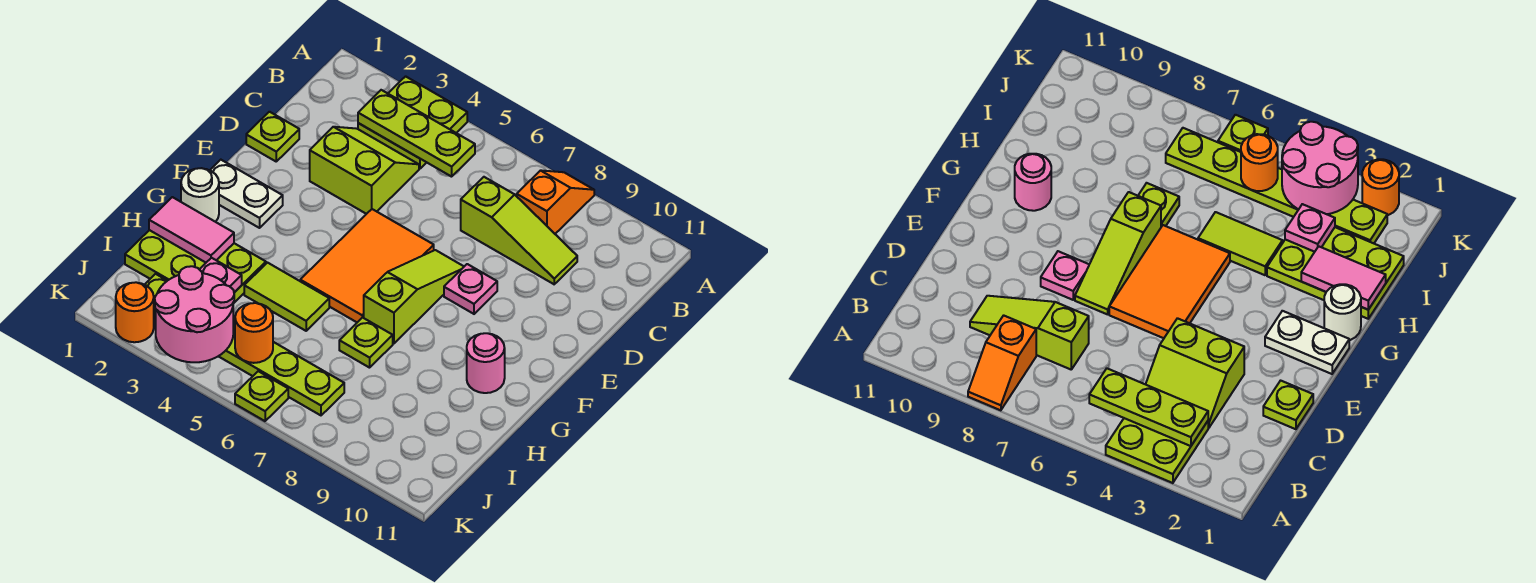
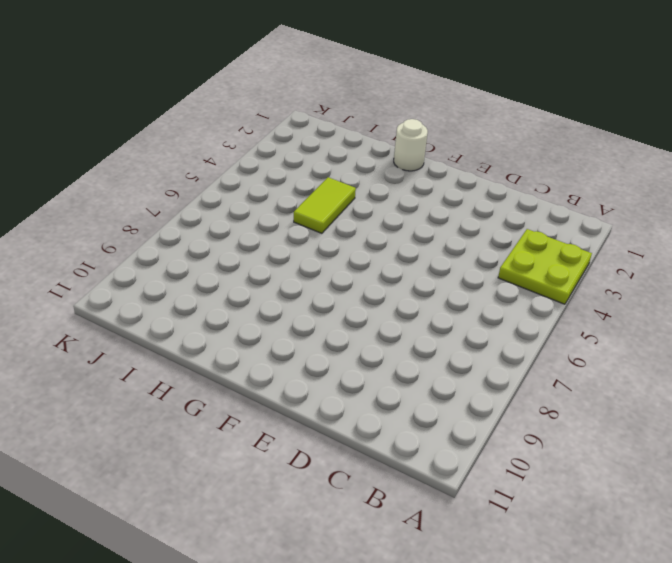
none -> orange 1x2 slope [517,170,594,234]
none -> lime 2x2 slope [310,127,419,214]
none -> lime 1x3 slope [461,177,577,284]

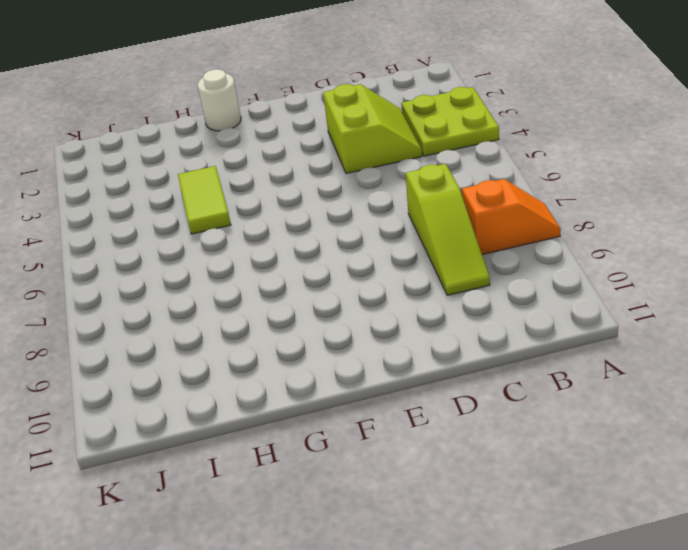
none -> lime 1x1 plate [246,112,299,161]
none -> orange 2x3 tile [300,209,434,322]
none -> lime 1x3 slope [364,250,464,344]

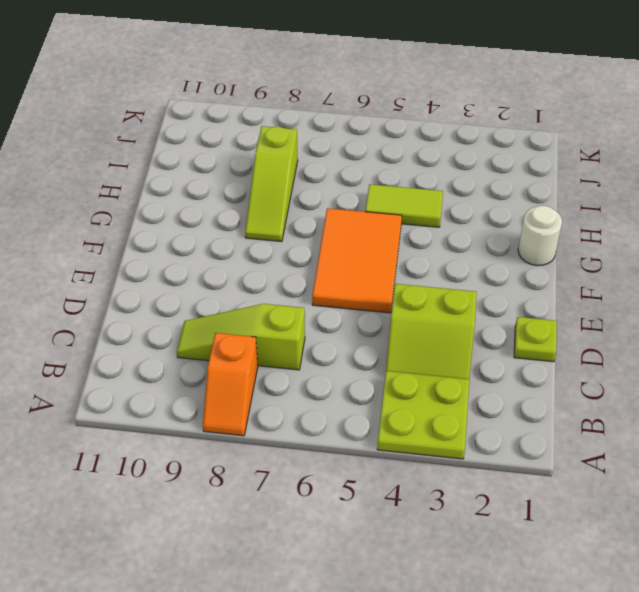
lime 1x3 slope [245,126,298,242] -> lime 1x3 slope moved to [364,250,464,344]
none -> pink 1x1 plate [444,264,497,314]
none -> white 1x2 plate [210,160,283,228]
none -> pink 1x1 round brick [467,333,505,393]

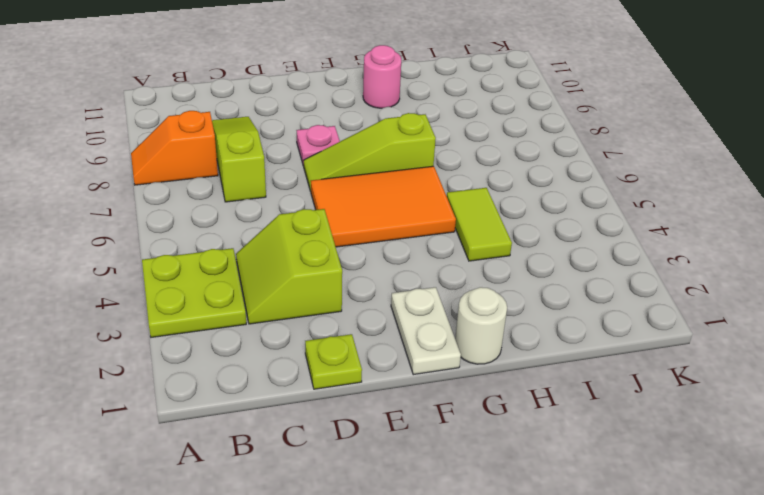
none -> lime 2x3 plate [125,230,266,304]
none -> lime 1x1 plate [339,317,393,368]
none -> lime 1x6 plate [145,274,344,415]

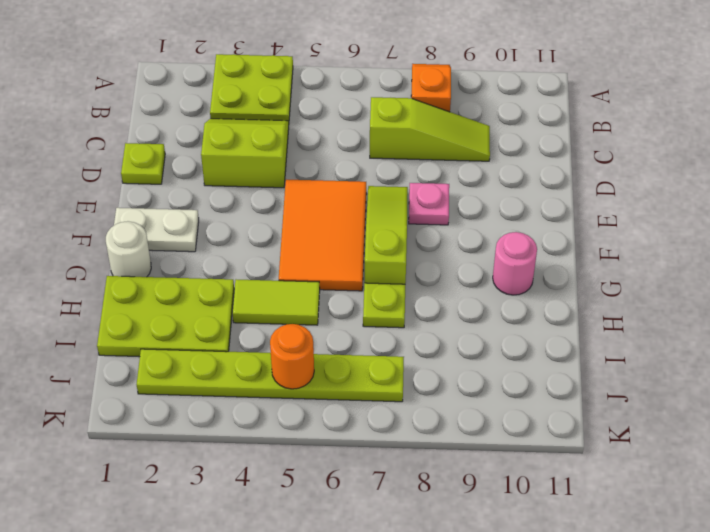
none -> orange 1x1 round brick [116,282,154,342]
none -> lime 1x1 plate [235,371,288,421]
none -> lime 1x3 plate [358,90,475,177]

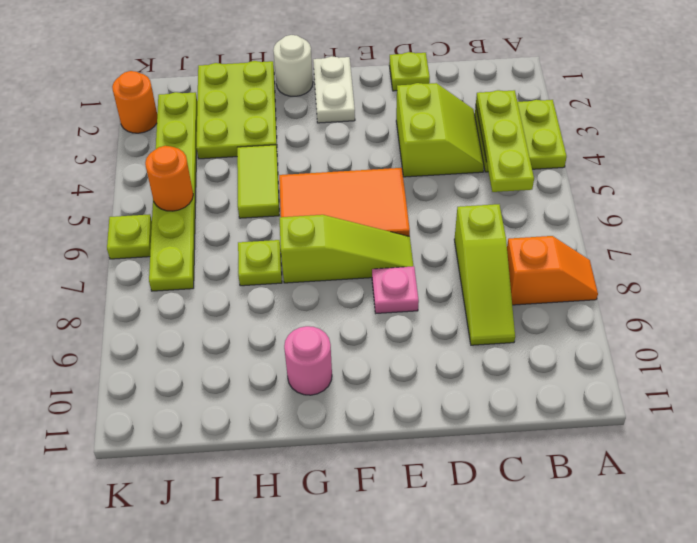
none -> pink 1x2 tile [149,197,234,262]
none -> pink 1x1 plate [199,258,242,292]
none -> pink 2x2 round brick [155,266,234,362]

